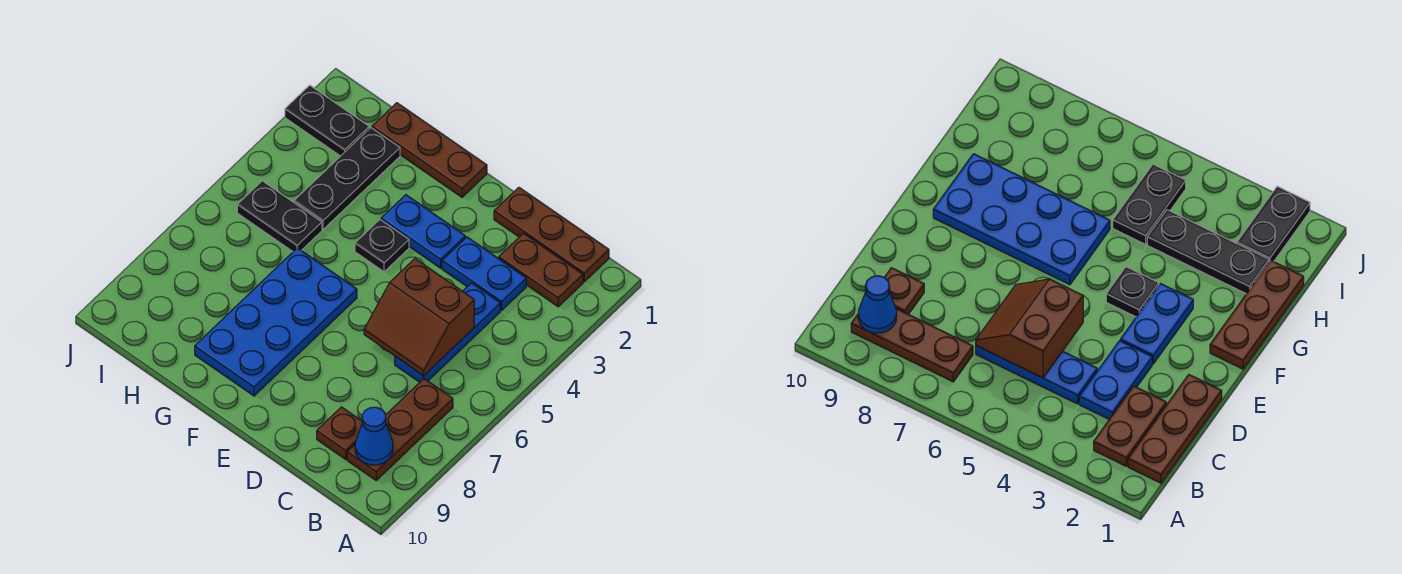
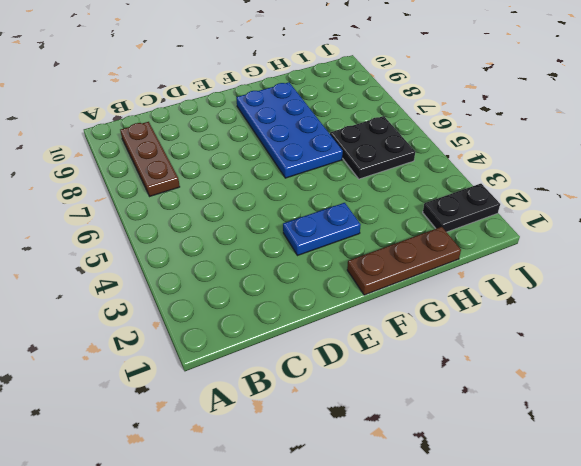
black 2x2 plate [330,116,415,179] -> black 1x2 plate [237,181,322,251]
none -> brown 1x3 plate [494,187,609,282]
none -> brown 1x2 plate [499,233,583,307]
none -> blue 1x2 plate [442,237,526,310]

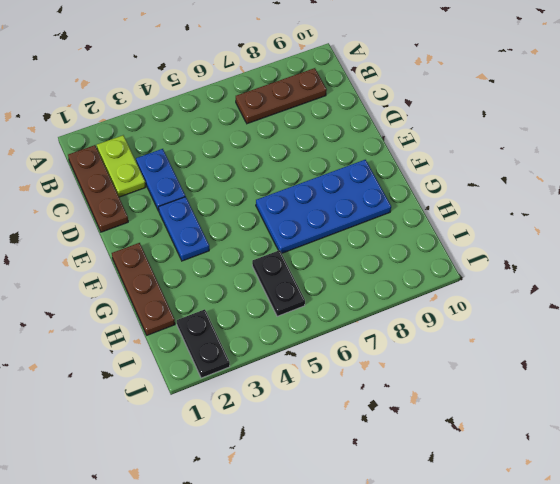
lime 1x2 plate [97,135,146,197] -> brown 1x2 plate [499,233,583,307]
none -> blue 1x3 plate [395,283,500,382]
none -> brown 1x1 plate [317,407,362,459]
none -> black 1x1 plate [355,220,409,272]

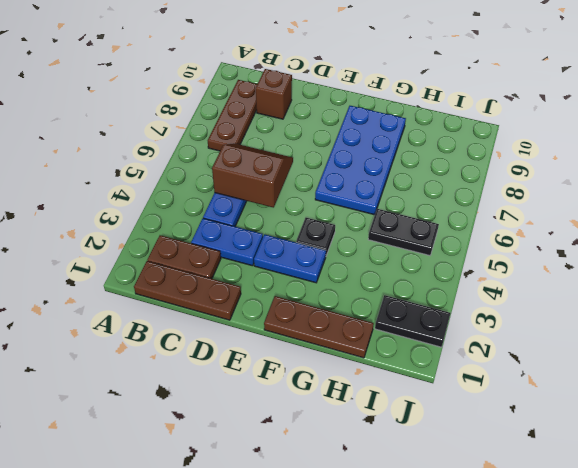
brown 1x1 brick [256,69,292,119] -> brown 1x1 plate [317,407,362,459]
none -> black 1x3 plate [294,128,400,229]
none -> blue 1x1 cone [355,407,393,465]

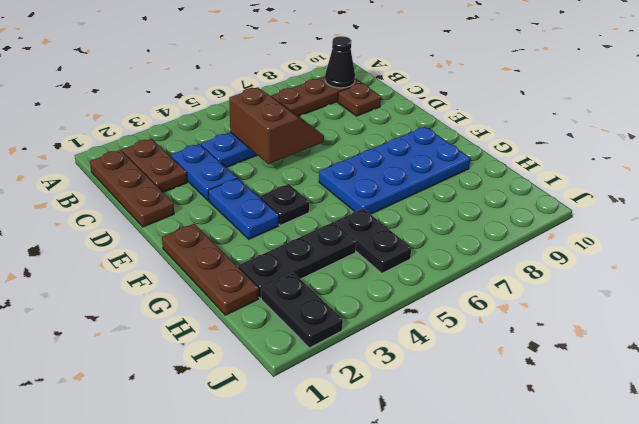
black 1x1 cone [325,36,355,88] -> blue 1x1 cone [355,407,393,465]

